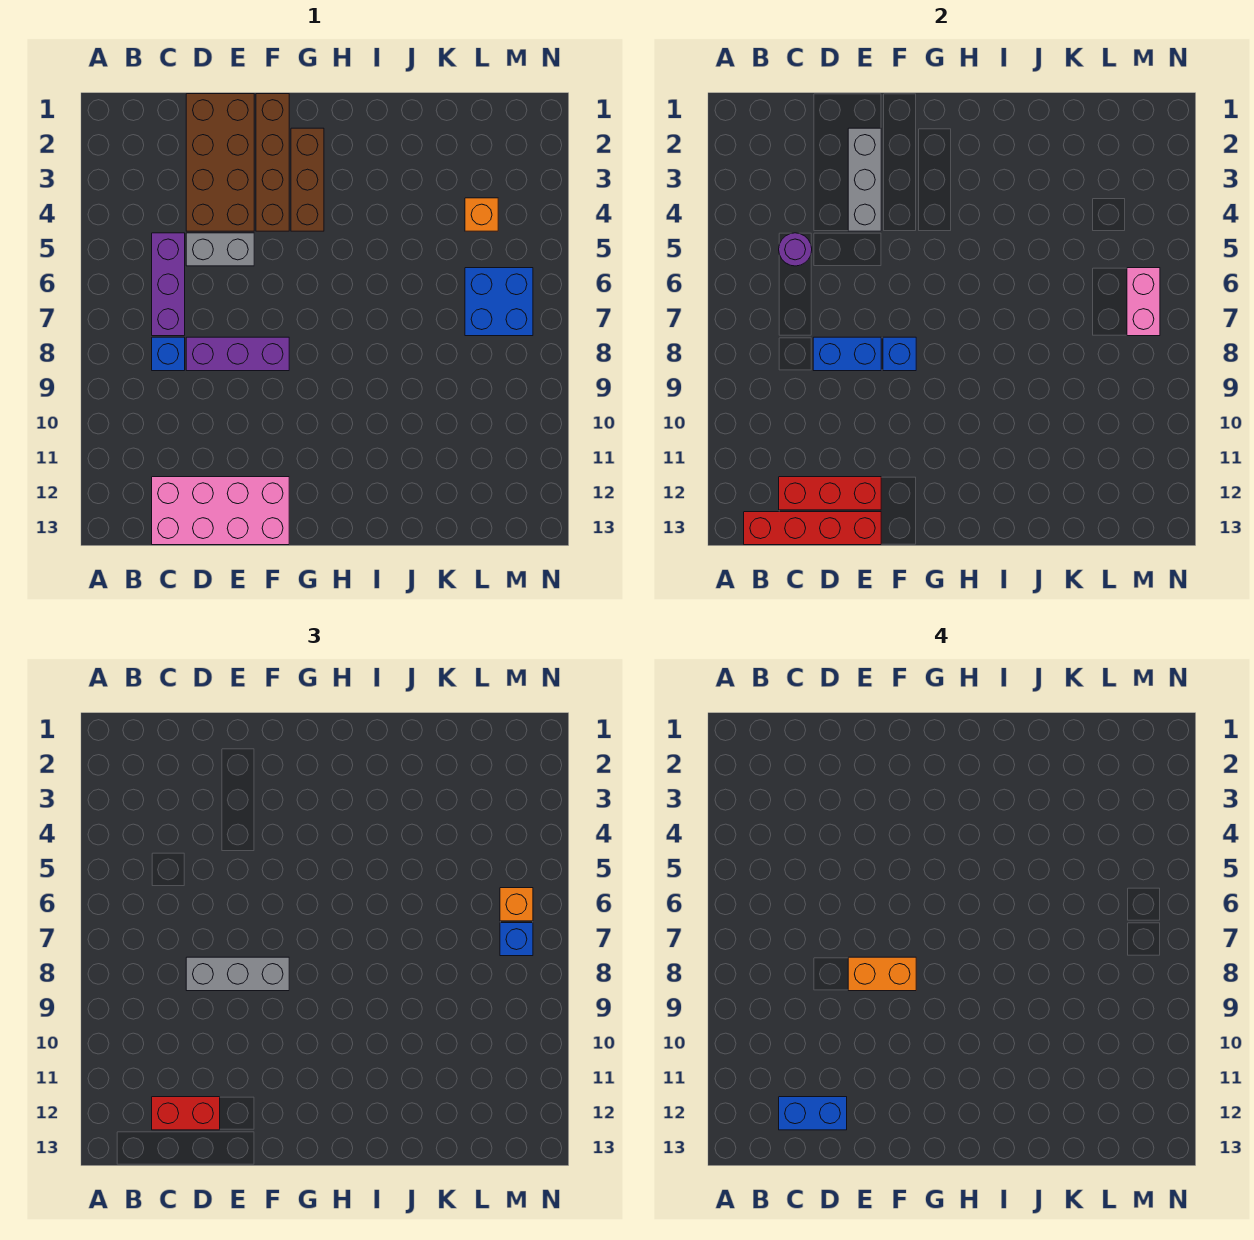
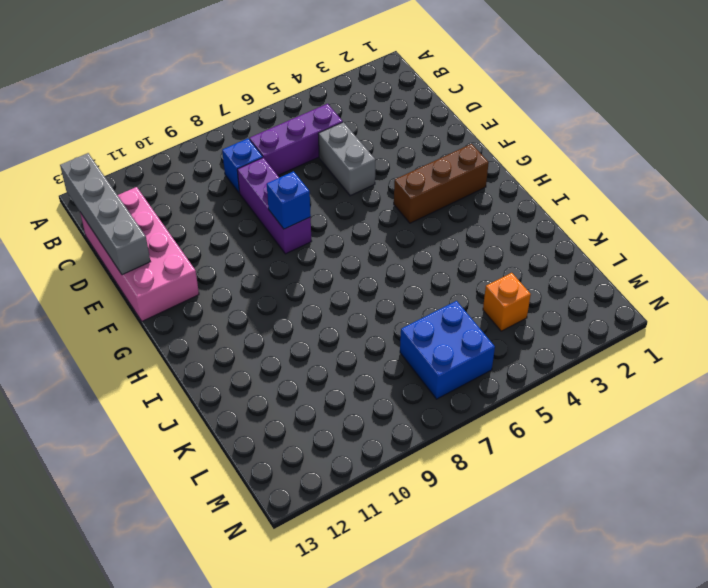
grey 1x4 brick [60,153,150,275] -> red 1x4 brick [744,512,881,545]
none -> brown 2x4 brick [186,94,254,231]
none -> brown 1x4 brick [256,94,289,231]
none -> purple 1x1 round brick [779,233,812,266]

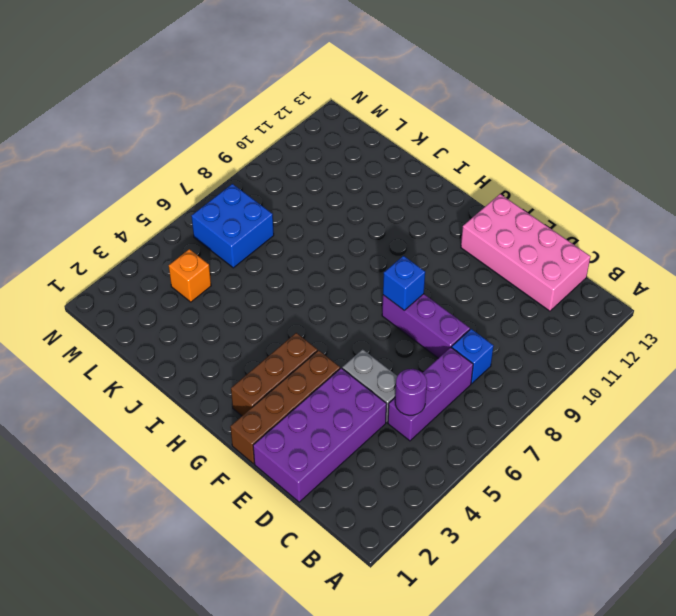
purple 2x4 brick [253,368,387,502] -> brown 2x4 brick [186,94,254,231]
none -> red 1x4 brick [744,512,881,545]
none -> red 1x3 brick [779,477,881,510]
none -> blue 1x2 brick [813,337,881,371]

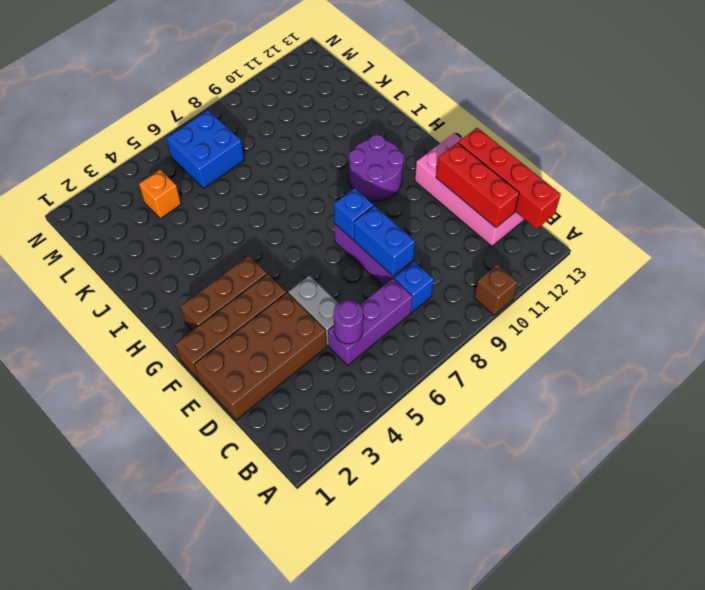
brown 1x1 brick [474,264,518,315] -> none
purple 2x2 round brick [349,135,404,201] -> none
none -> grey 1x3 brick [848,128,881,231]
none -> pink 1x2 brick [1127,268,1160,336]
none -> red 1x2 brick [152,1097,220,1130]

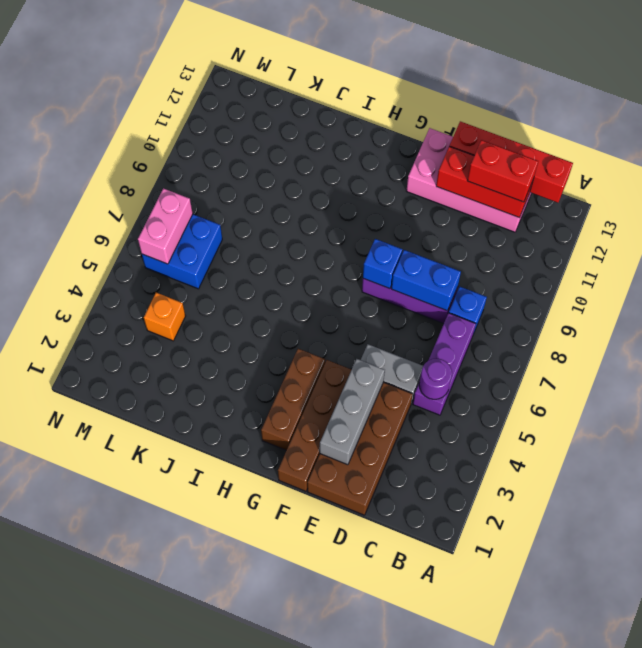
none -> grey 1x3 brick [186,957,289,991]
none -> orange 1x1 brick [500,888,533,921]
none -> blue 1x1 brick [500,923,533,956]

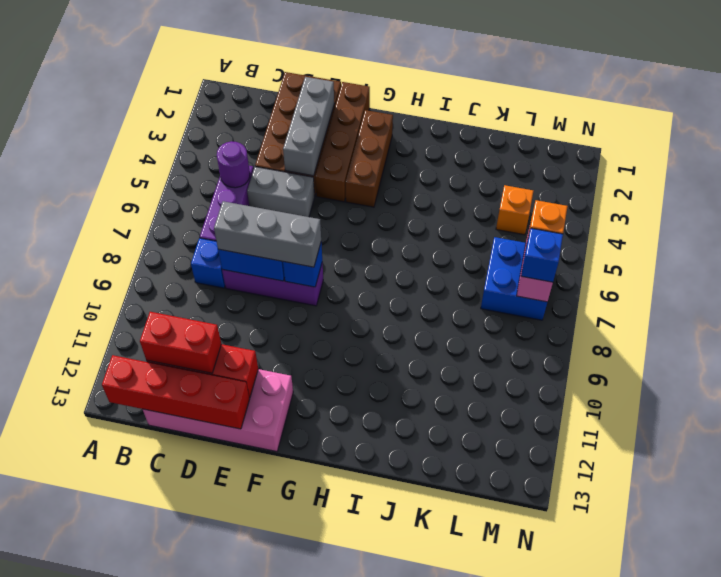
none -> blue 1x2 brick [779,1097,847,1130]
none -> orange 1x2 brick [848,957,916,991]

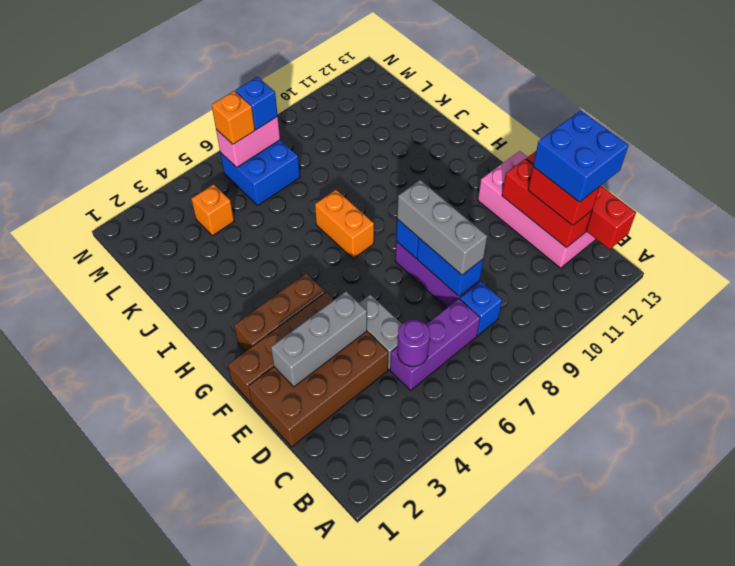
blue 2x2 brick [533,110,628,202] -> blue 1x2 brick [779,1097,847,1130]
orange 1x2 brick [315,190,374,259] -> orange 1x2 brick moved to [848,957,916,991]

